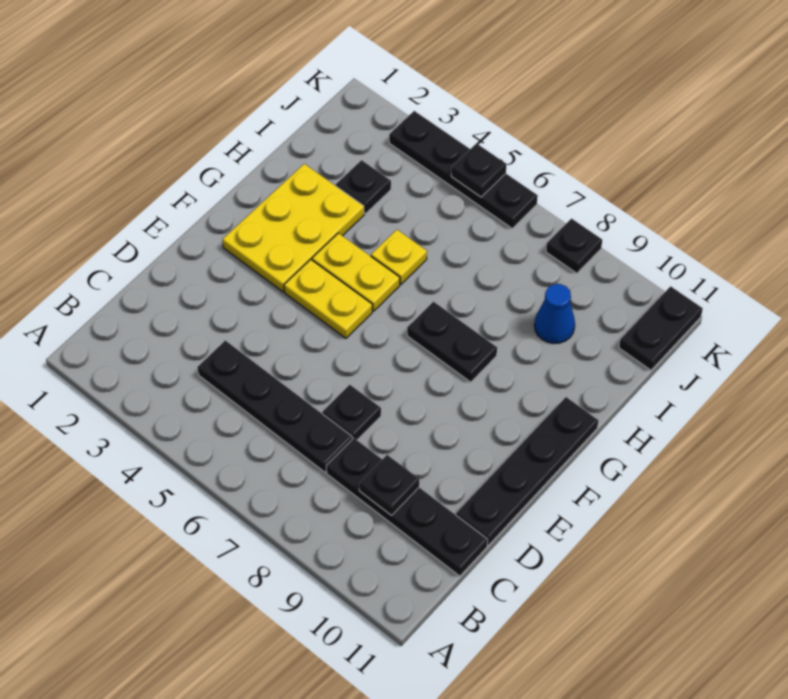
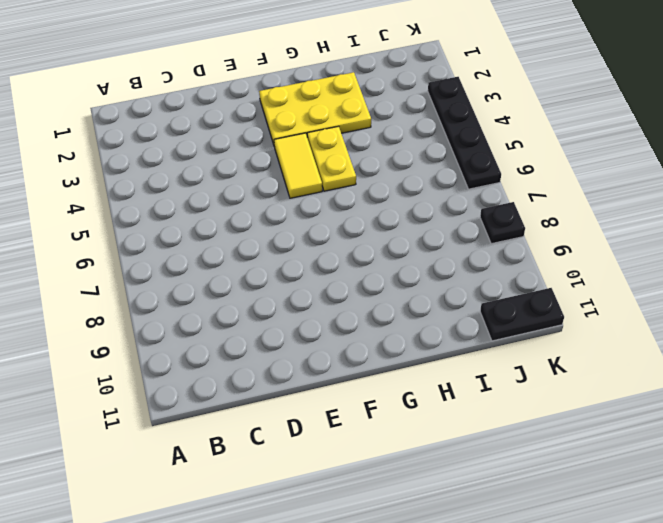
yellow 1x2 tile [274,133,322,198] -> yellow 1x2 plate [284,259,372,338]
none -> black 1x4 plate [198,340,352,472]
none -> black 1x4 plate [326,438,488,576]
none -> black 1x1 plate [323,385,381,440]

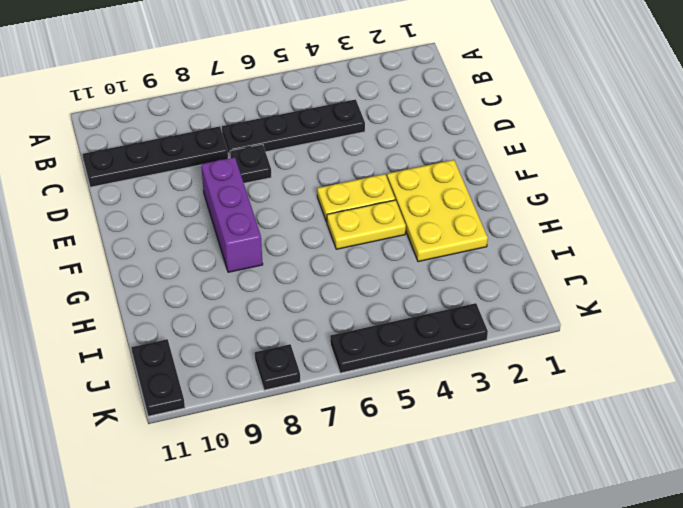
purple 1x3 brick [201,157,263,272] -> black 1x2 plate [407,302,497,382]
none -> black 1x4 plate [456,397,598,545]
none -> yellow 1x1 plate [371,230,427,284]
none -> black 1x1 plate [336,160,391,214]

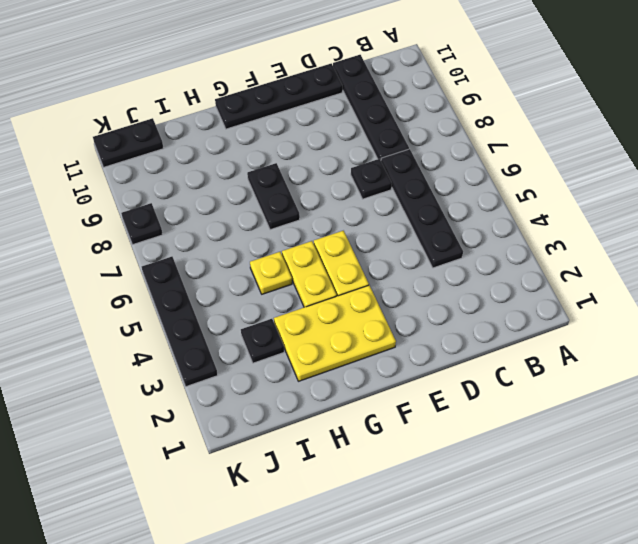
none -> blue 1x1 cone [534,284,575,344]
none -> black 1x1 plate [359,455,419,515]
none -> black 1x1 plate [451,144,507,197]

